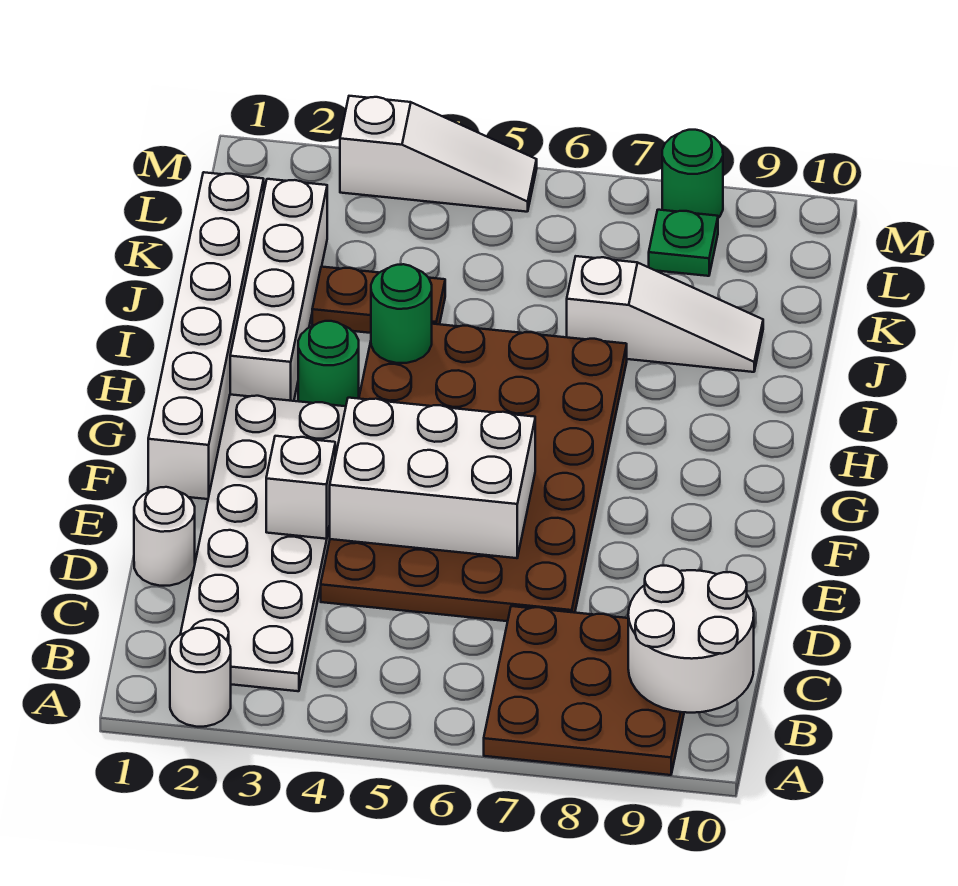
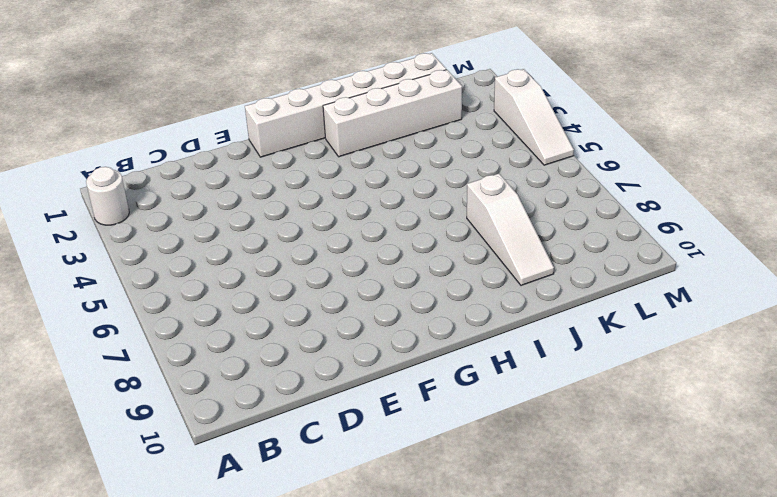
none -> brown 3x3 plate [484,606,684,775]
none -> white 2x6 plate [180,395,346,691]
none -> white 1x1 round brick [134,487,195,586]

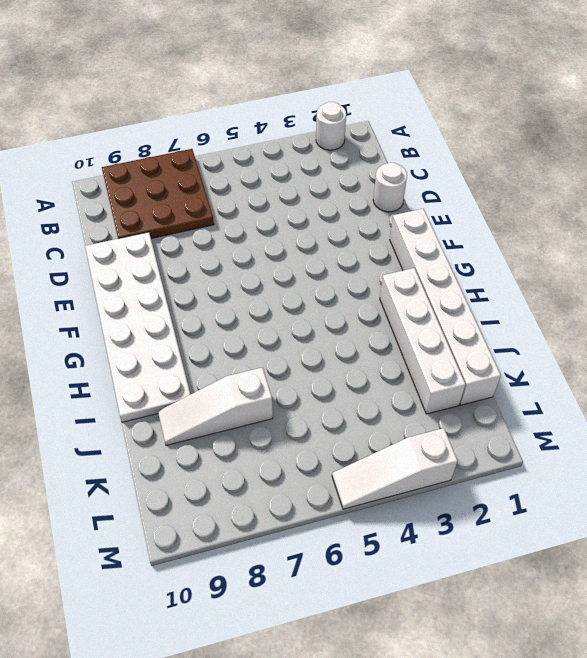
white 2x6 plate [85,232,190,422] -> white 2x6 plate moved to [180,395,346,691]
none -> brown 4x6 plate [321,324,627,621]
none -> green 1x1 round brick [298,321,359,406]
none -> brown 1x2 plate [312,267,445,333]

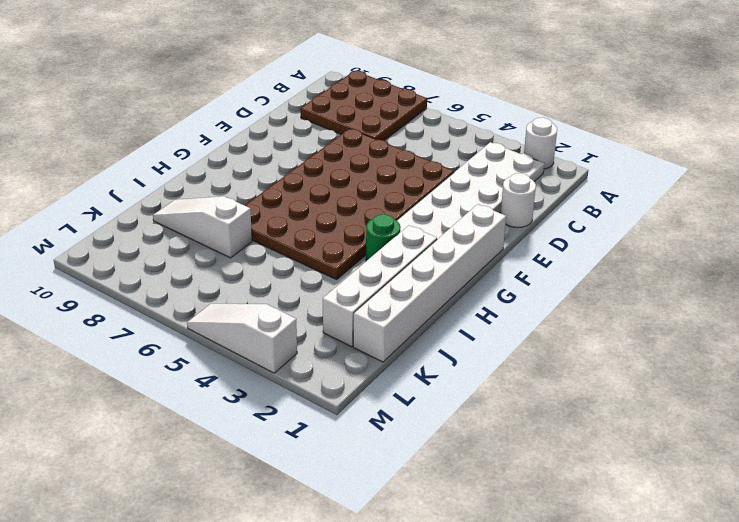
none -> brown 1x2 plate [312,267,445,333]
none -> green 1x1 plate [649,210,718,276]
none -> green 1x1 round brick [662,130,723,218]

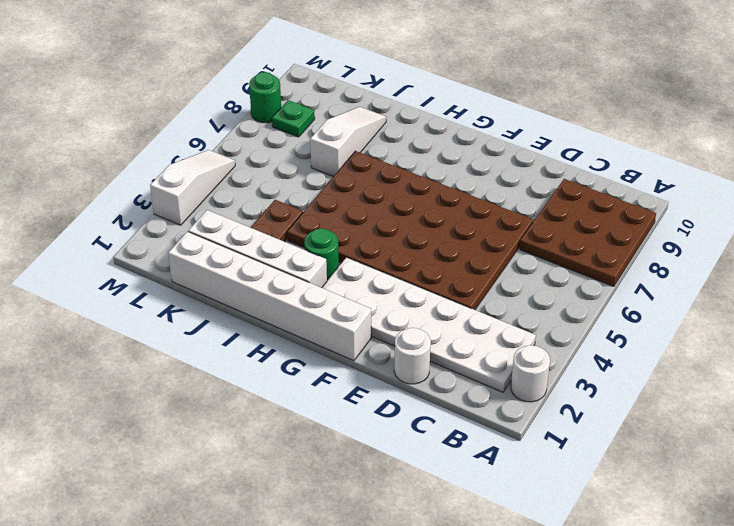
none -> white 2x2 round brick [628,566,754,713]
none -> white 1x1 brick [266,436,335,539]
none -> white 2x3 brick [330,398,535,558]

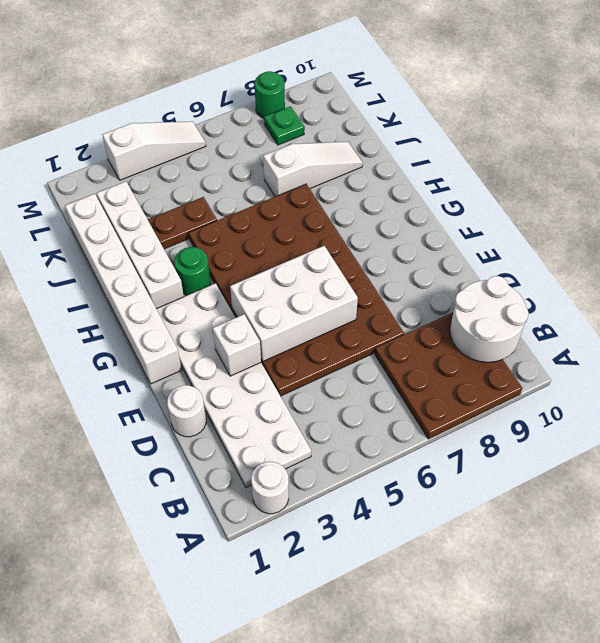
none -> green 1x1 round brick [371,264,432,363]

